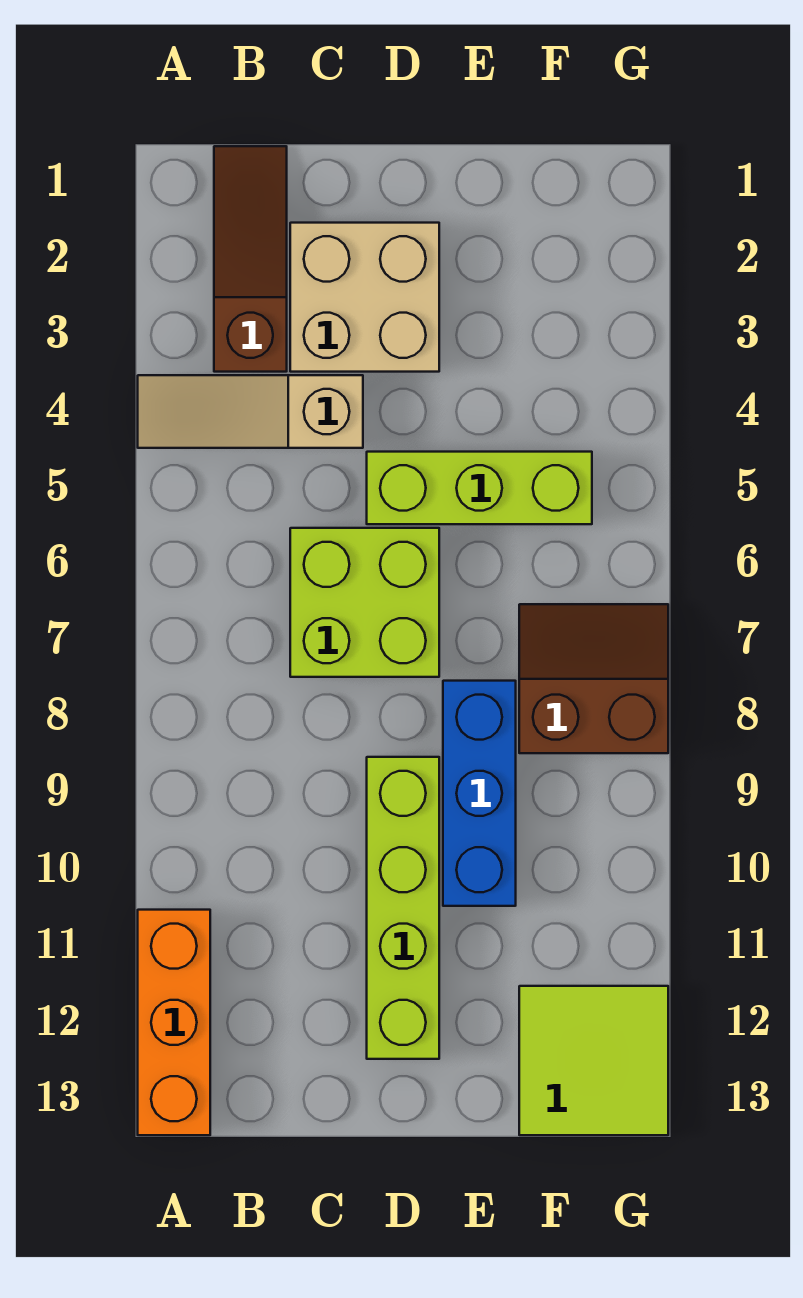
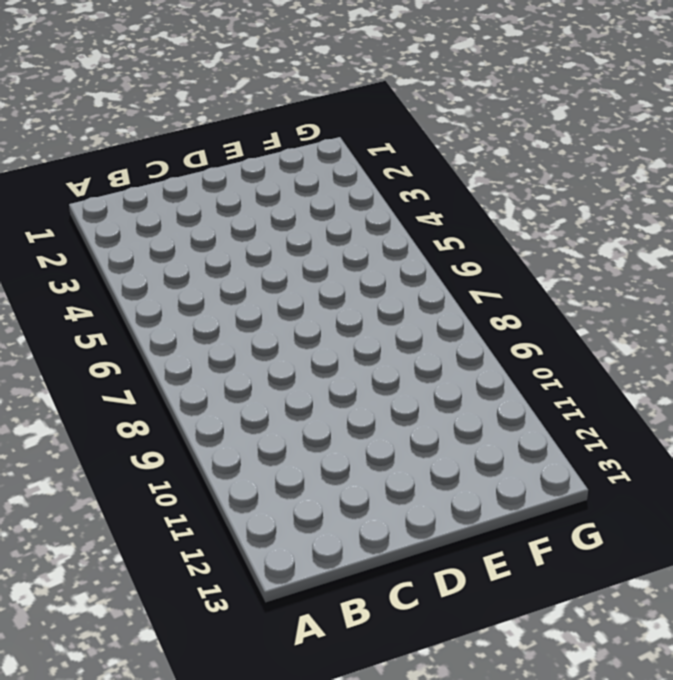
none -> tan 1x3 slope [138,375,363,448]
none -> orange 1x3 brick [138,910,210,1135]

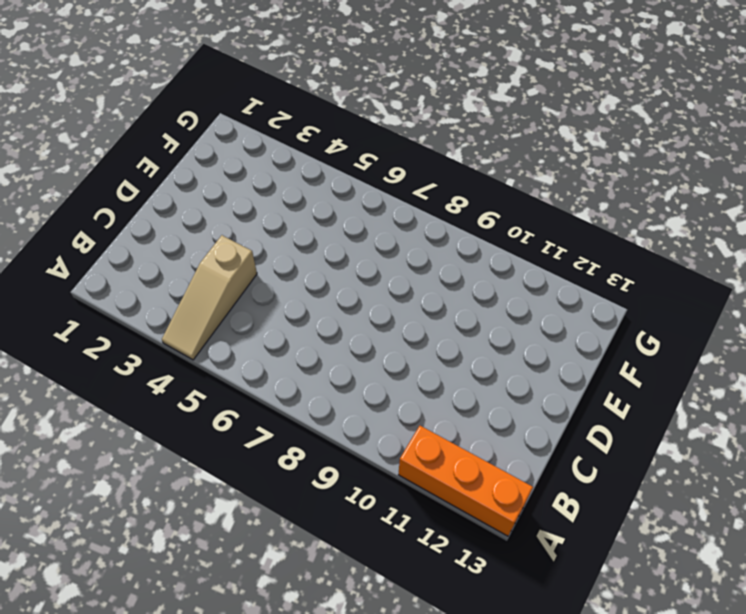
none -> brown 1x3 slope [214,146,287,372]
none -> tan 2x2 brick [290,223,439,372]

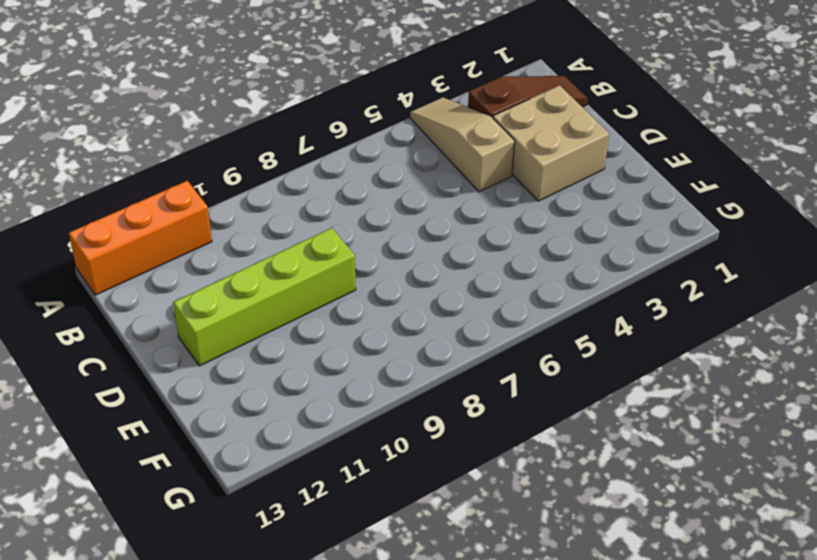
none -> lime 2x2 brick [290,528,439,677]
none -> lime 1x3 brick [367,452,592,524]

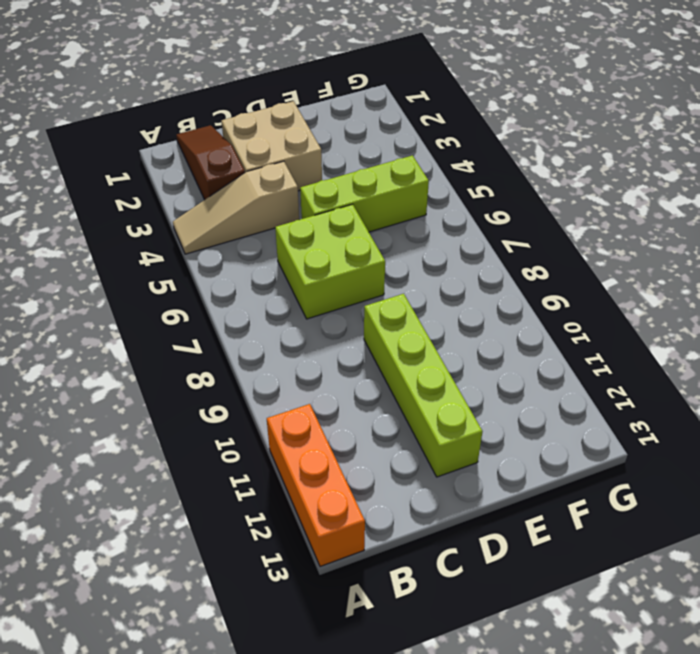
none -> blue 1x3 brick [443,681,516,906]
none -> brown 2x2 slope [519,604,668,753]

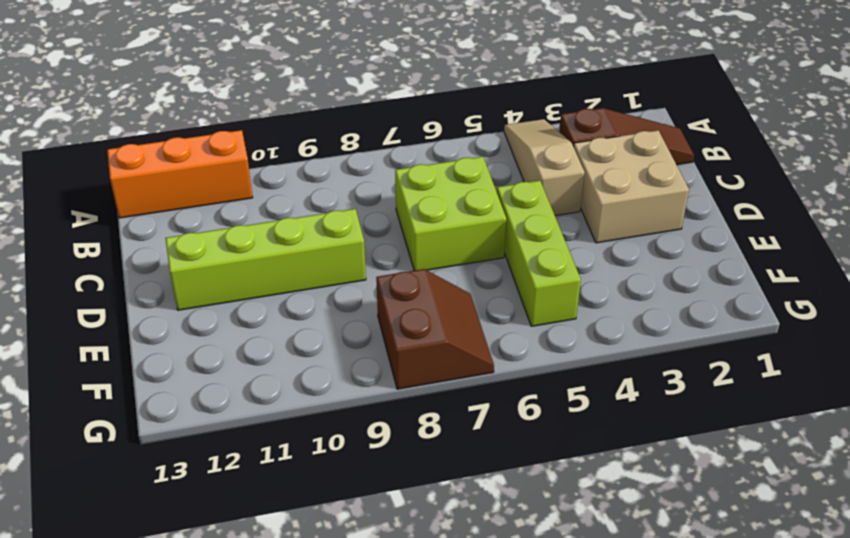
none -> blue 1x3 brick [443,681,516,906]
none -> lime 2x2 tile [519,986,668,1135]

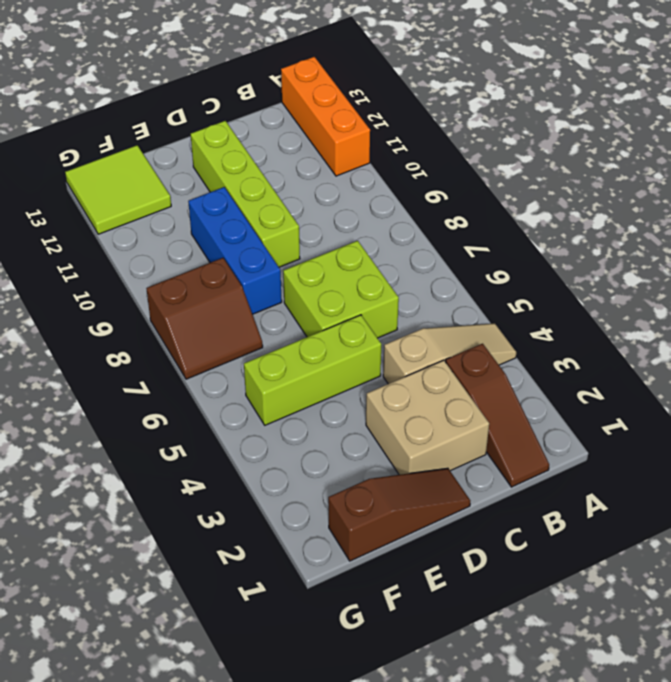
brown 1x3 slope [328,468,470,561] -> none

